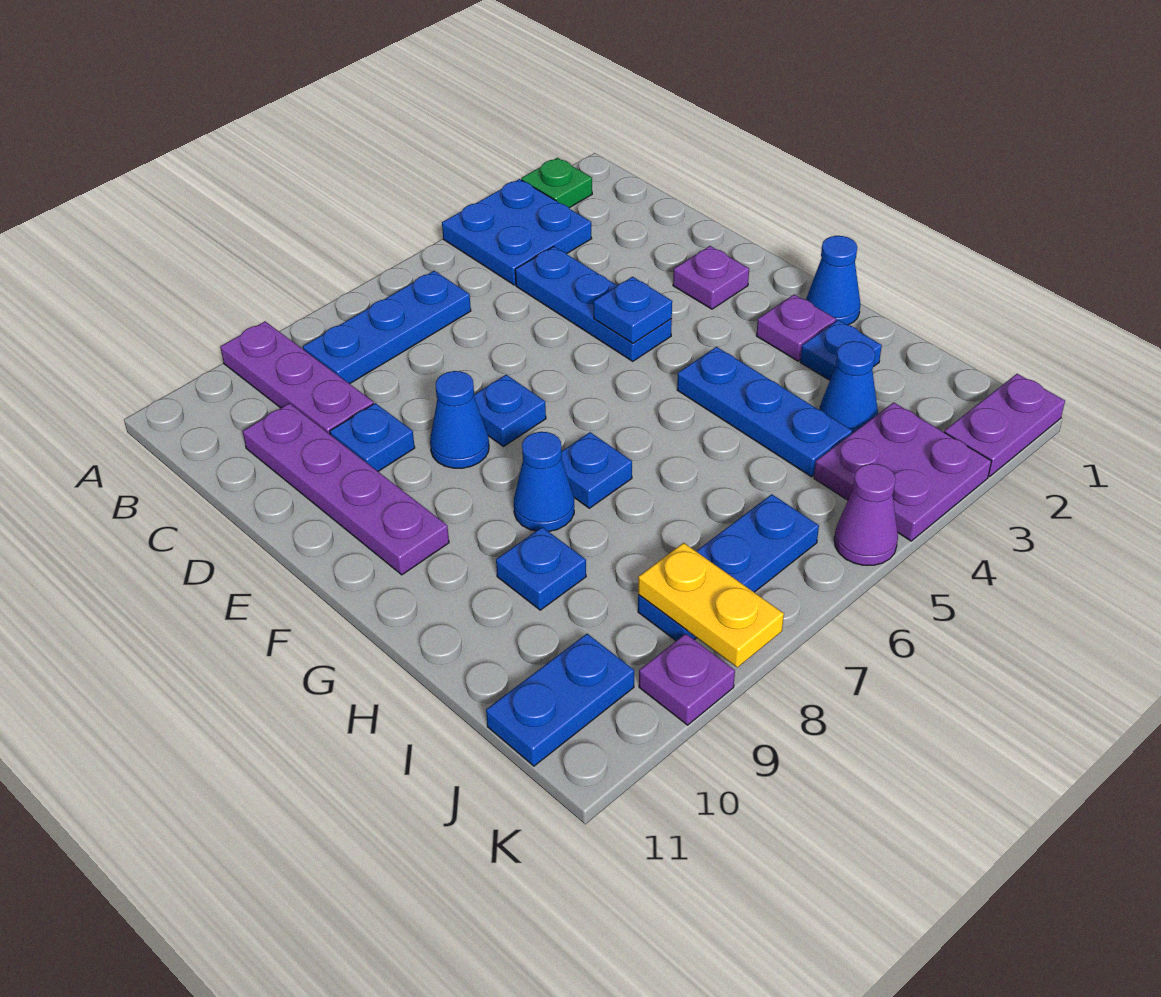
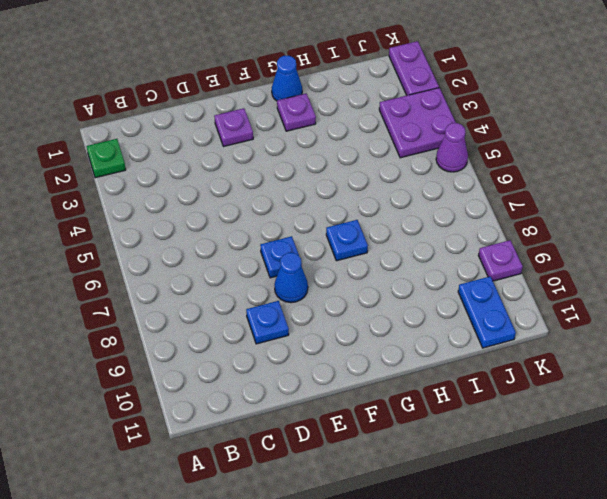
none -> blue 2x2 plate [442,179,592,285]
none -> purple 1x3 plate [220,321,374,434]
none -> blue 1x3 plate [303,271,471,384]

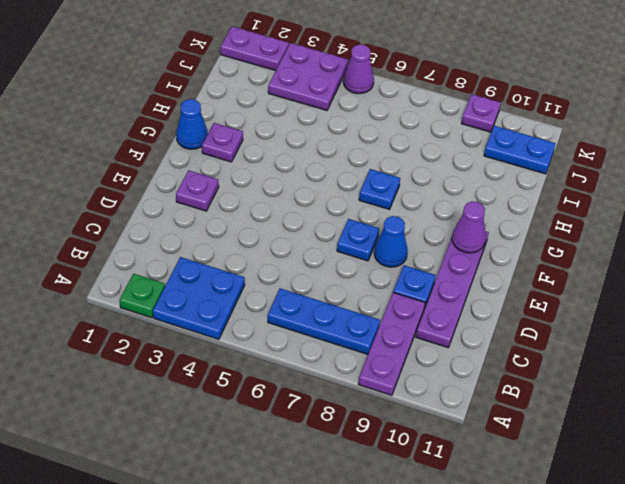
purple 1x1 cone [452,201,486,253] -> none
none -> blue 1x3 plate [515,246,672,361]
none -> blue 1x3 plate [677,347,852,477]
none -> blue 1x1 cone [514,432,574,532]

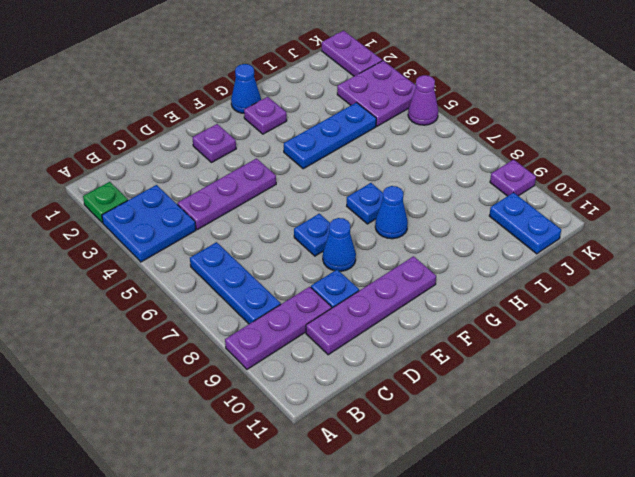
purple 1x3 plate [177,159,276,230] -> blue 1x3 plate [515,246,672,361]
none -> blue 1x1 plate [800,320,882,380]
none -> blue 1x1 plate [496,527,586,610]
none -> blue 1x1 cone [819,341,878,433]

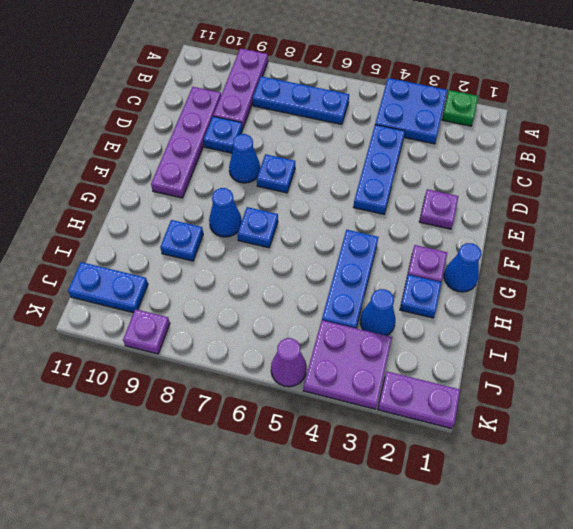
none -> blue 1x3 plate [638,494,819,641]
none -> blue 1x1 plate [593,277,672,343]
none -> yellow 1x2 plate [638,543,784,667]

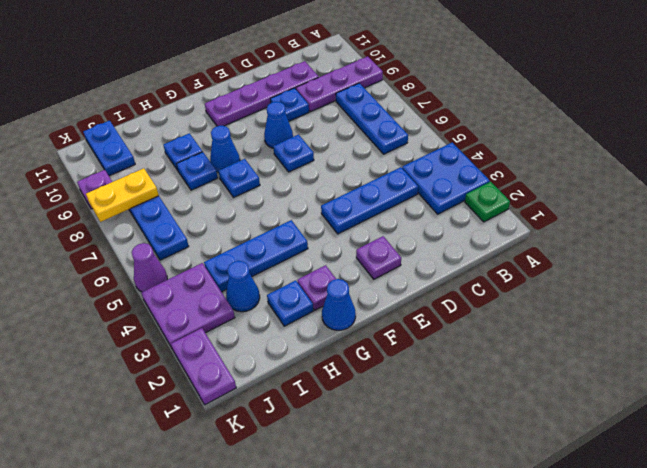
blue 1x1 plate [177,152,218,190] -> blue 1x1 plate moved to [593,277,672,343]

